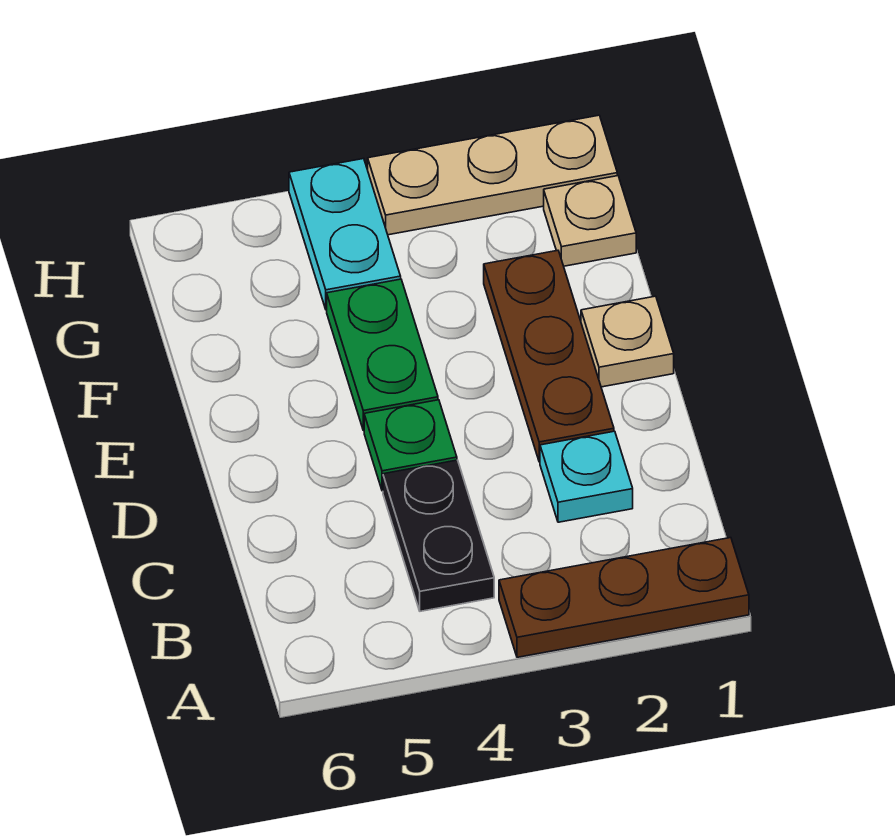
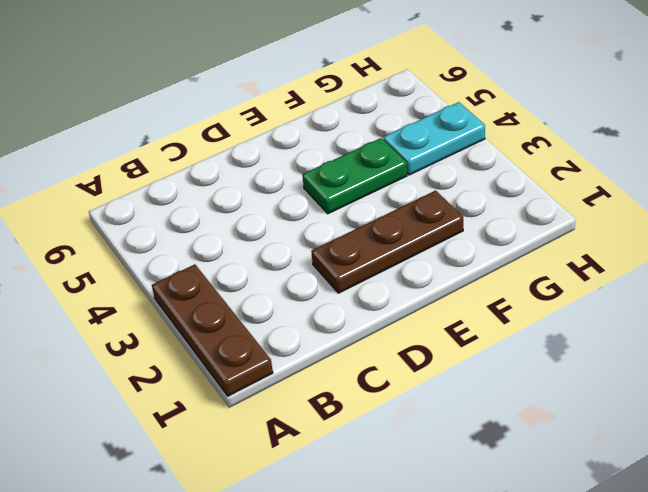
none -> black 1x2 plate [383,460,494,611]
none -> cyan 1x1 plate [540,431,633,522]

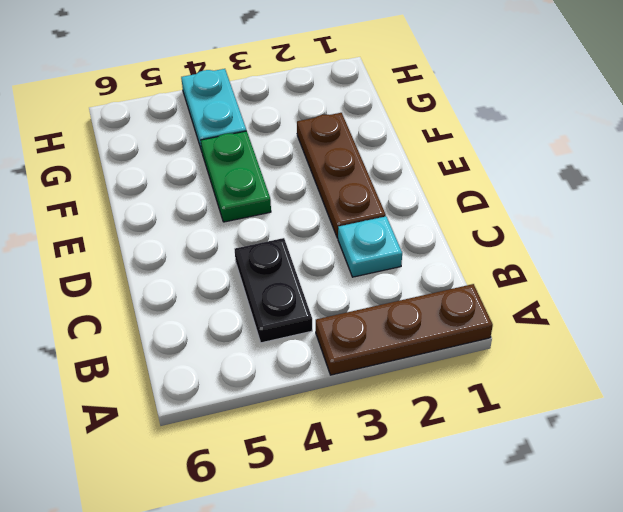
none -> green 1x1 plate [364,400,457,491]
none -> tan 1x1 plate [581,296,674,387]

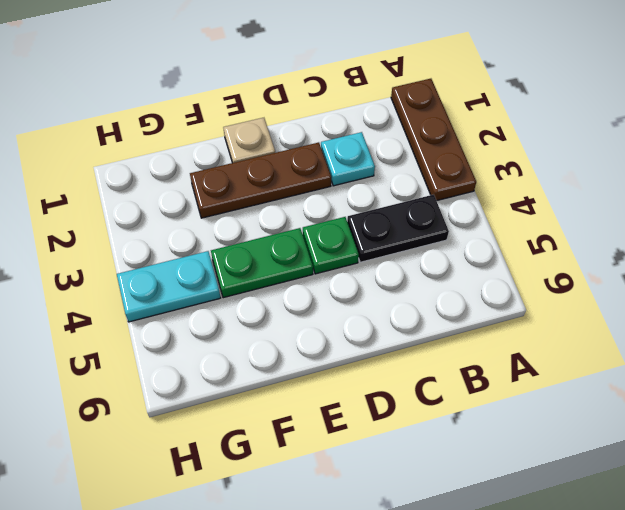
none -> tan 1x1 plate [544,176,636,266]
none -> tan 1x3 plate [368,115,617,235]

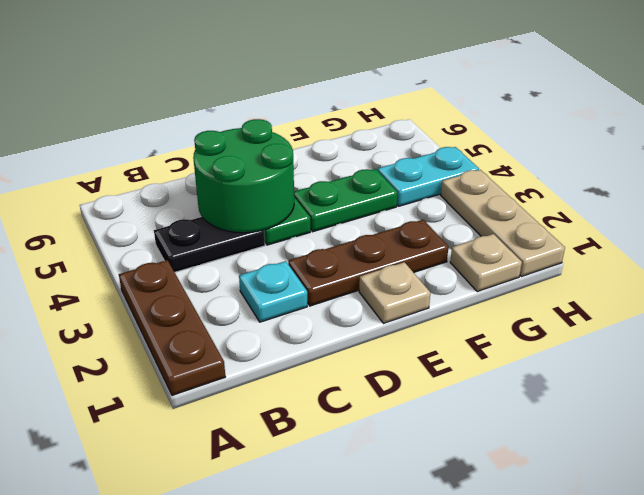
green 2x2 round brick [193,119,294,233] -> none

